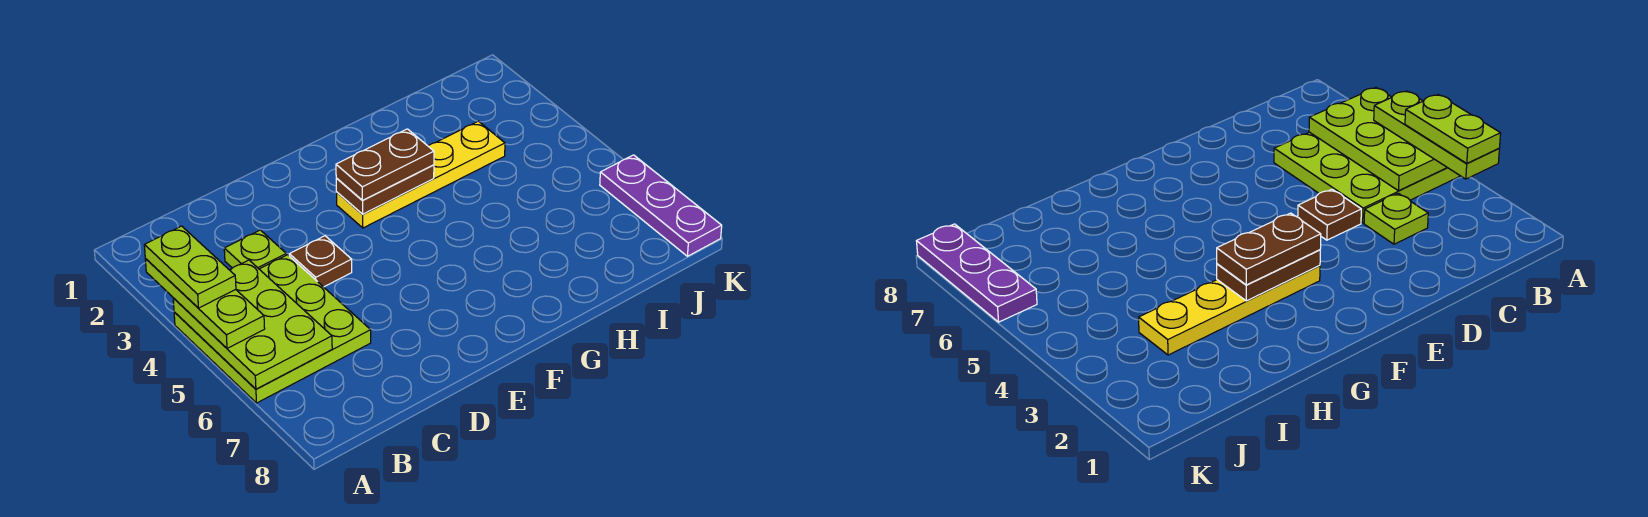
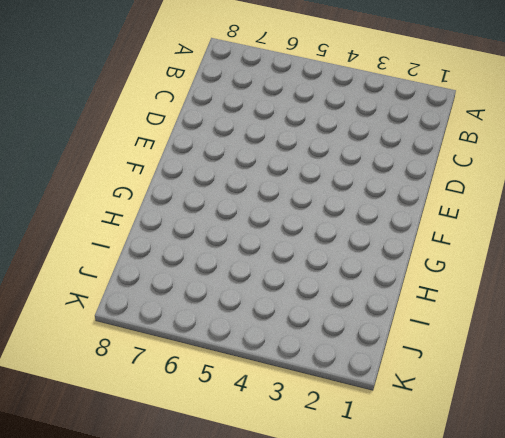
none -> lime 3x3 plate [174,255,371,403]
none -> lime 1x1 plate [224,230,286,269]

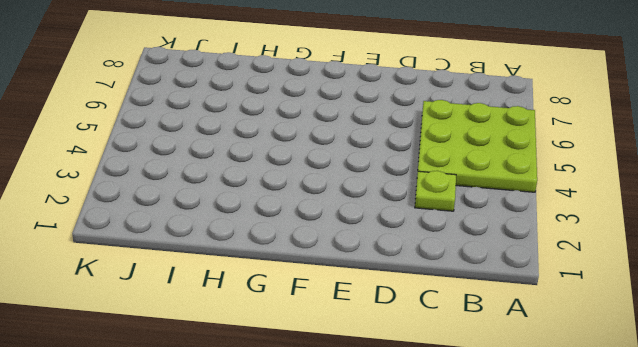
none -> brown 1x1 plate [289,236,352,287]
none -> yellow 1x4 plate [337,121,505,228]

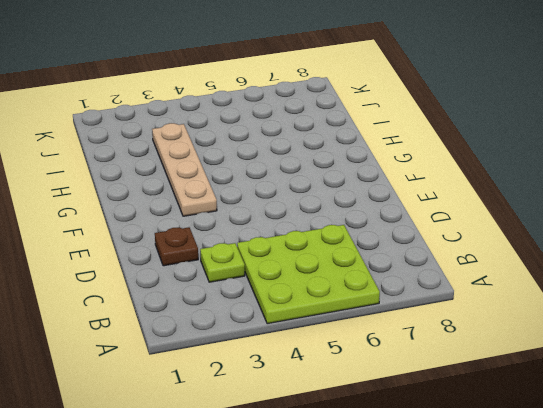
brown 1x1 plate [155,227,198,266] -> brown 1x1 plate moved to [289,236,352,287]
tan 1x4 plate [152,123,217,216] -> yellow 1x4 plate [337,121,505,228]
none -> purple 1x3 plate [600,155,722,256]
none -> lime 2x3 plate [173,260,332,389]

